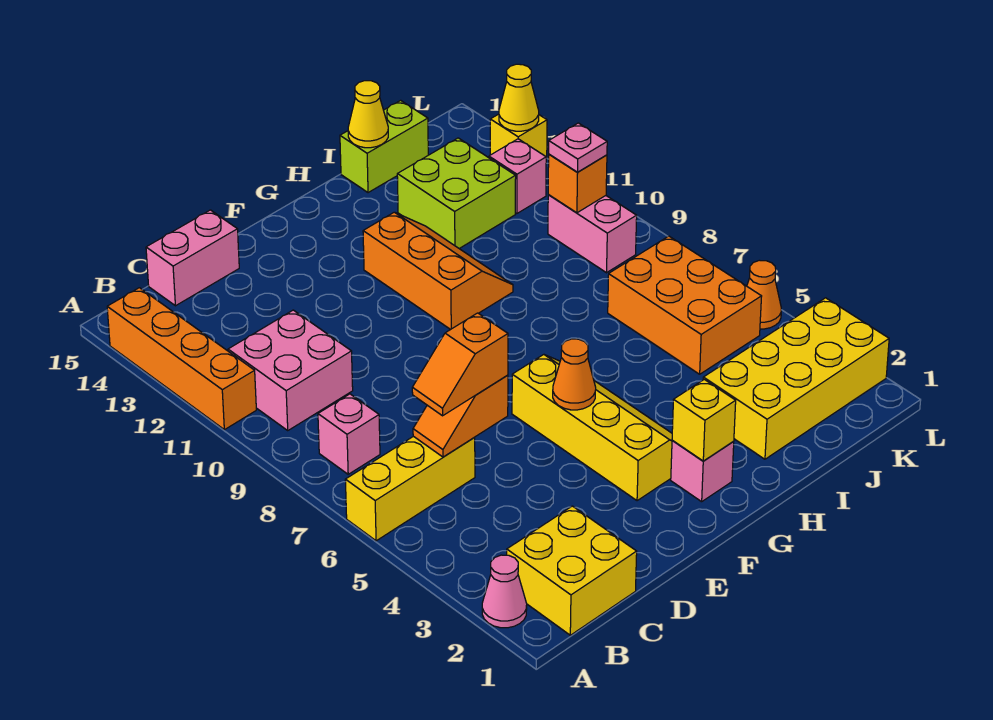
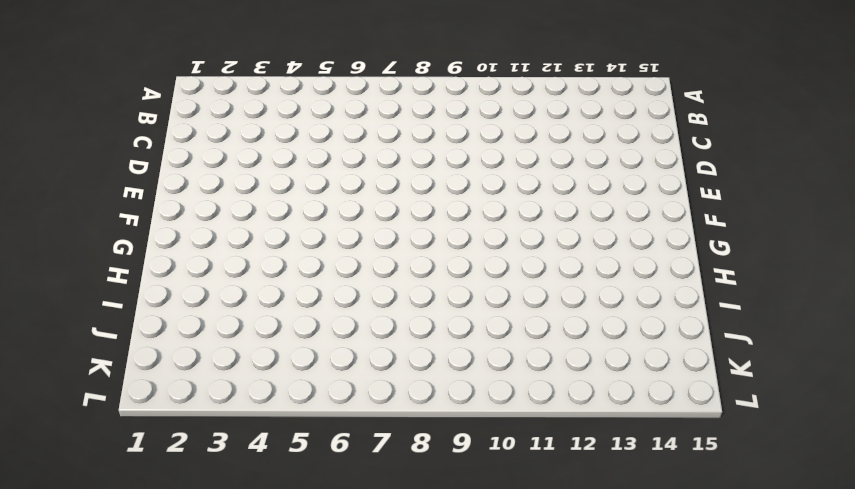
none -> pink 1x1 cone [482,555,527,628]
none -> yellow 1x3 brick [345,436,475,541]
none -> orange 1x4 brick [107,288,256,430]

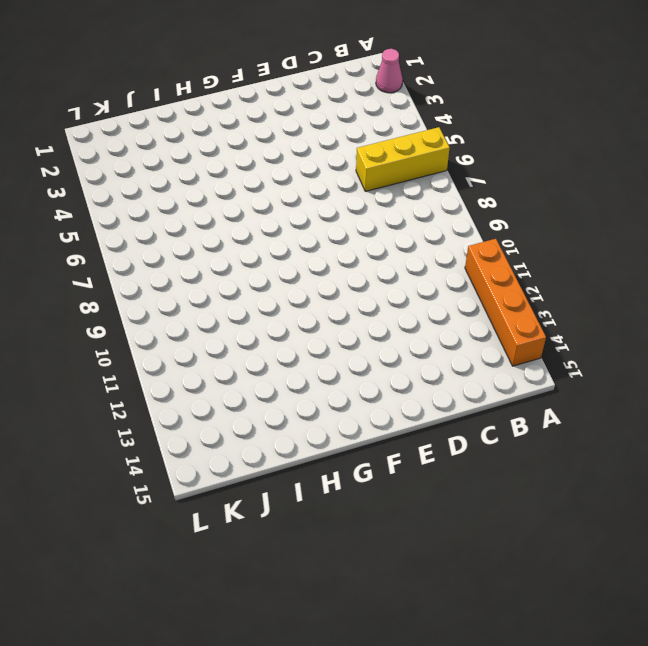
none -> yellow 2x2 brick [507,506,637,635]
none -> pink 1x1 brick [318,394,380,474]
none -> pink 2x2 brick [228,310,353,430]

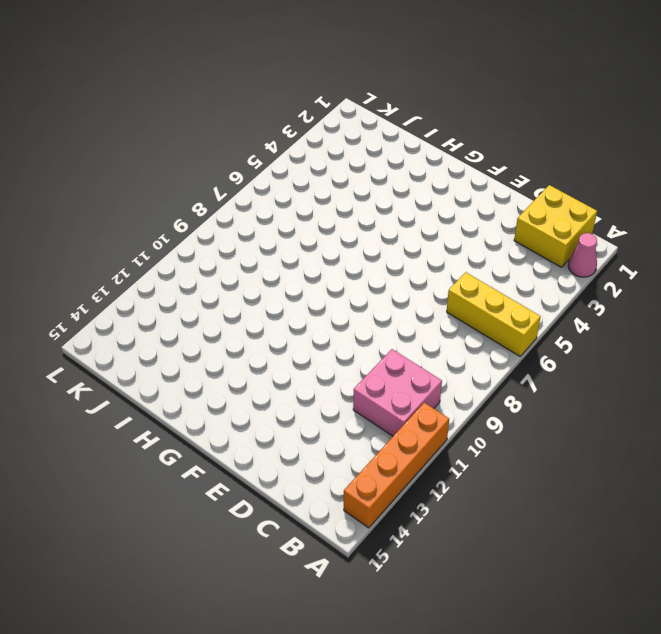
none -> pink 1x1 brick [318,394,380,474]
none -> pink 1x2 brick [146,210,239,306]
none -> yellow 2x4 slope [512,355,672,501]

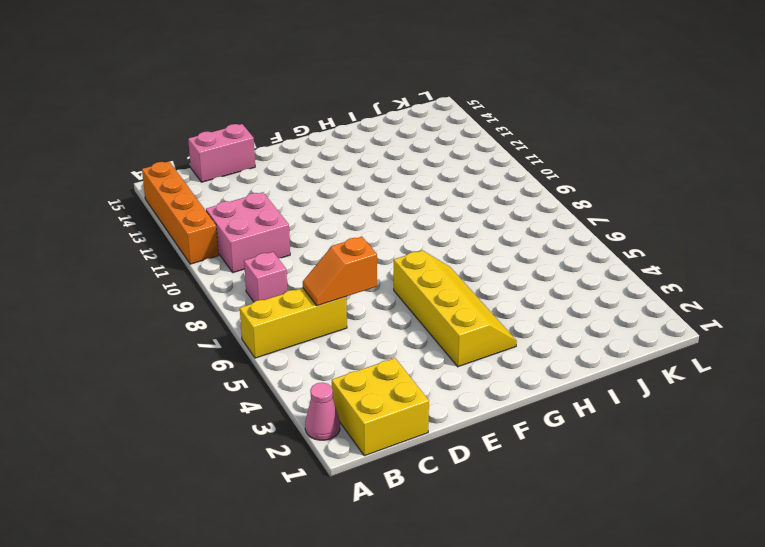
none -> pink 1x1 brick [671,440,734,502]
none -> orange 2x3 slope [363,212,513,330]
none -> yellow 2x4 brick [703,298,889,459]

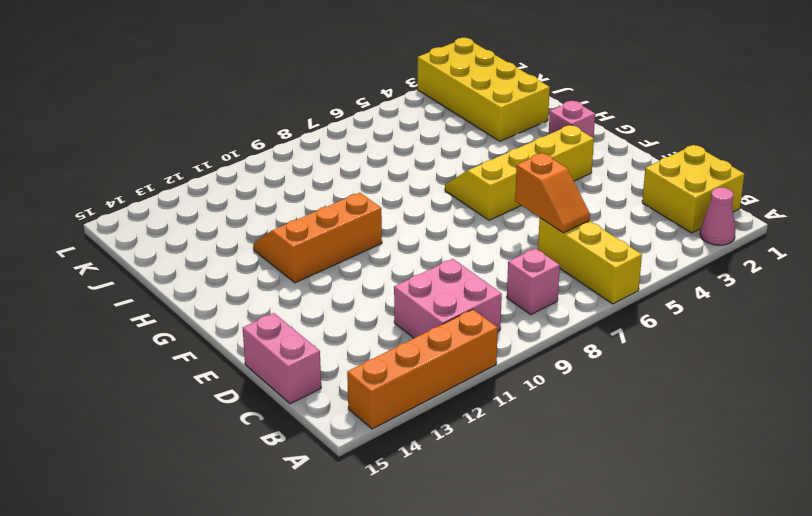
none -> lime 2x2 brick [397,138,516,248]
none -> lime 1x2 brick [340,100,428,193]
none -> orange 2x3 brick [608,236,762,374]

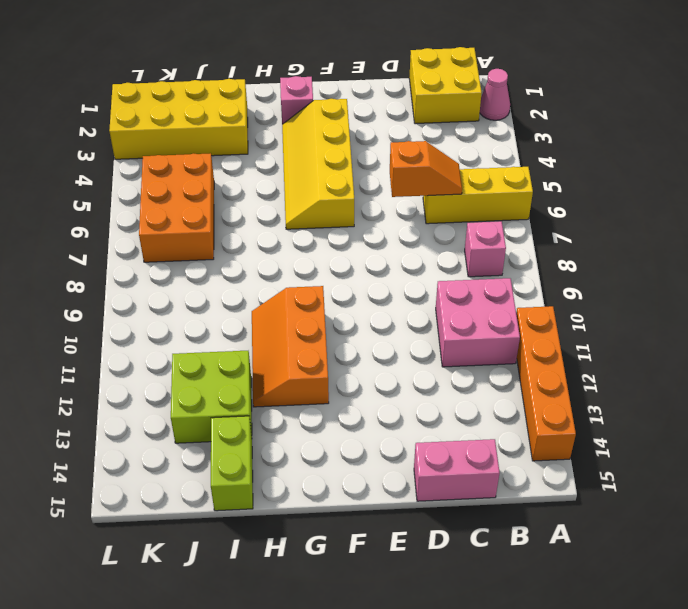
lime 1x2 brick [211,416,253,511] -> lime 1x2 brick turned to [340,100,428,193]
none -> pink 1x2 brick [548,195,637,273]
none -> pink 1x1 brick [489,139,546,214]
none -> orange 1x1 cone [747,260,781,329]

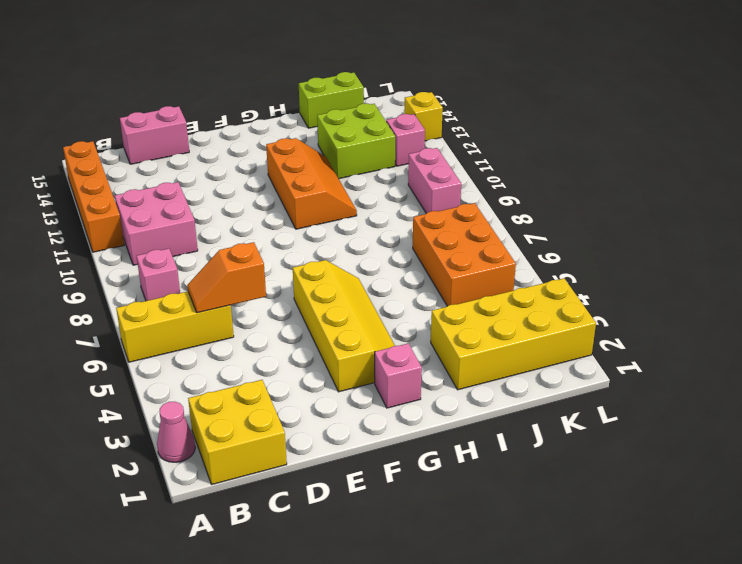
none -> orange 1x1 cone [747,260,781,329]
none -> orange 1x1 cone [553,339,596,410]
none -> yellow 1x1 brick [672,379,736,461]

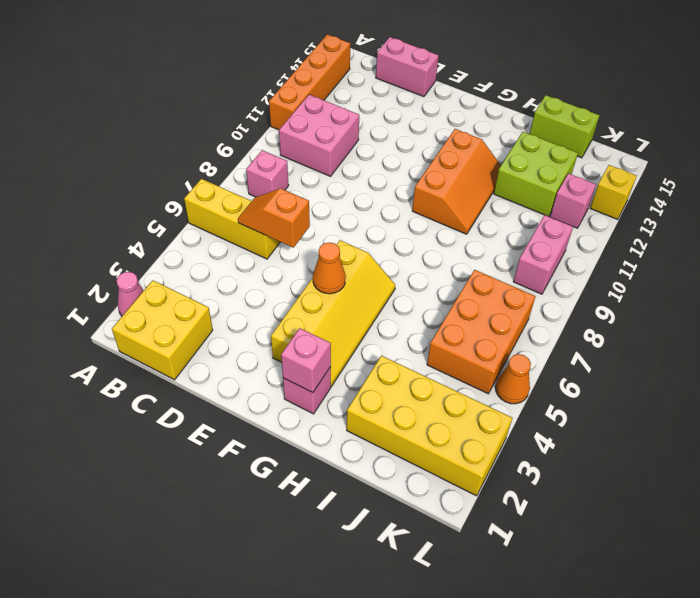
pink 1x1 brick [281,328,331,392] -> yellow 1x1 brick [672,379,736,461]
none -> yellow 1x1 cone [348,81,388,148]
none -> orange 1x1 brick [548,154,607,213]
none -> yellow 1x1 cone [499,64,539,131]

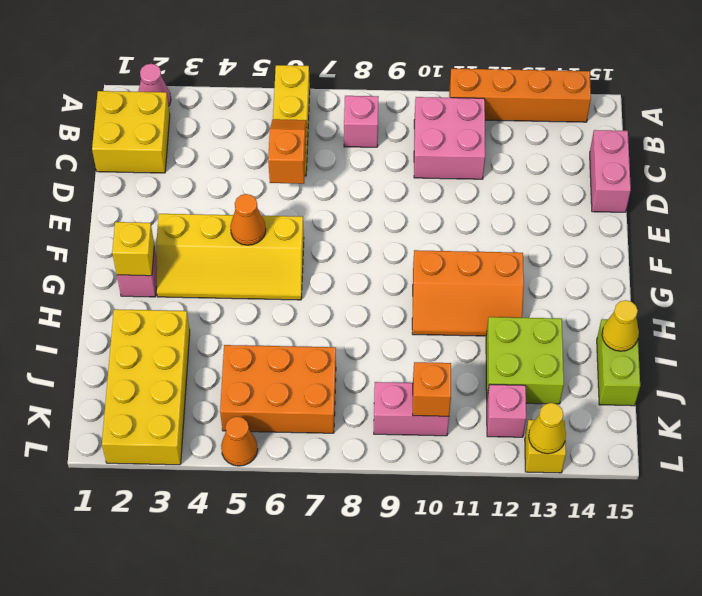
none -> orange 1x2 slope [412,313,508,416]
none -> pink 1x1 plate [549,123,607,172]

